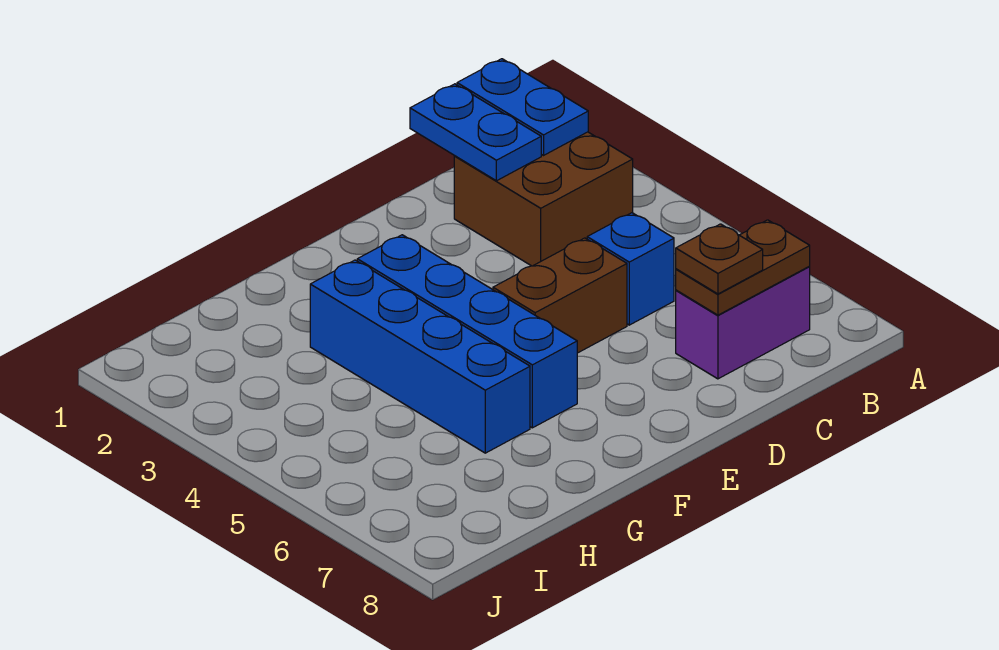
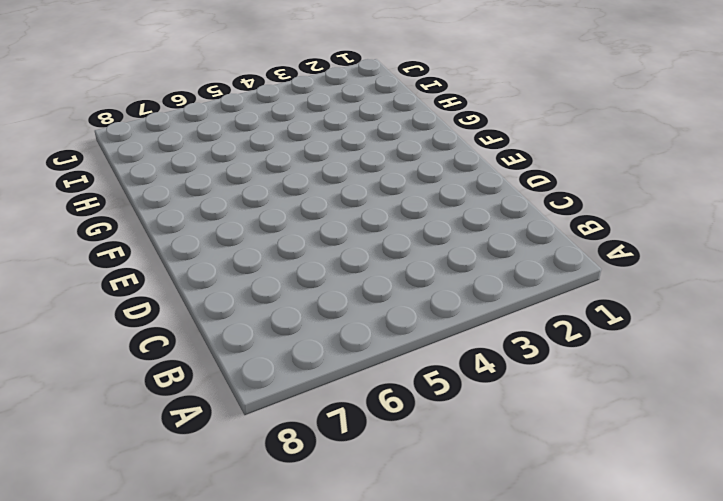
none -> brown 2x2 brick [454,132,633,266]
none -> purple 1x2 brick [676,267,810,379]

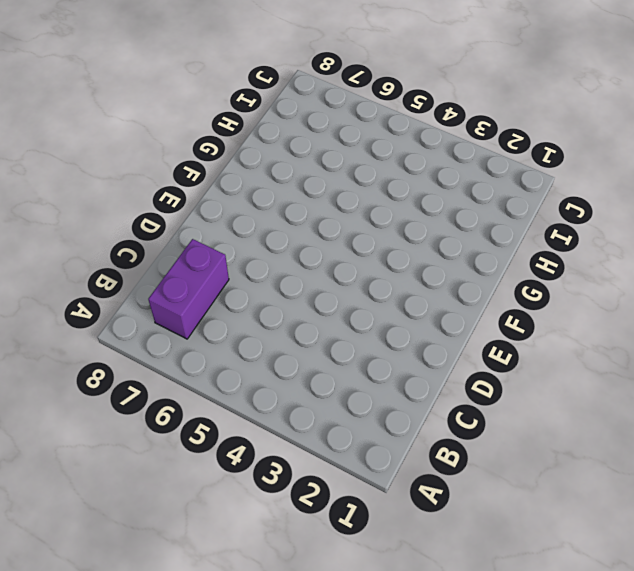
none -> brown 2x2 brick [454,132,633,266]
none -> blue 1x1 brick [587,213,674,325]

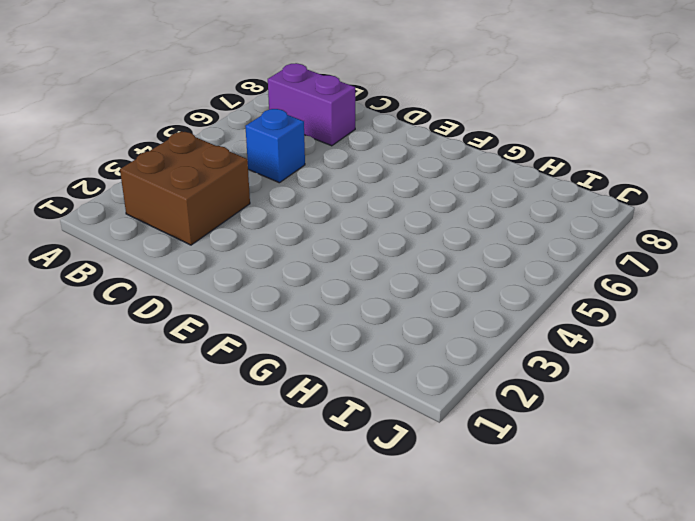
none -> brown 1x2 brick [493,238,627,353]
none -> blue 1x4 brick [357,235,577,428]

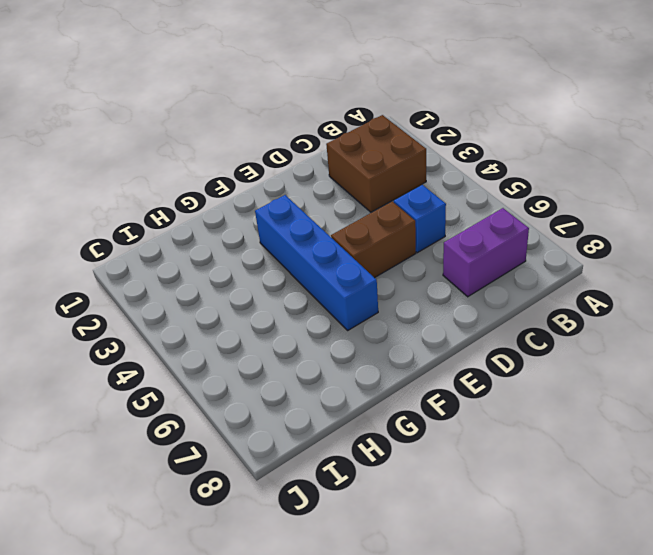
none -> blue 1x4 brick [310,260,530,453]
none -> blue 1x2 plate [457,59,588,155]

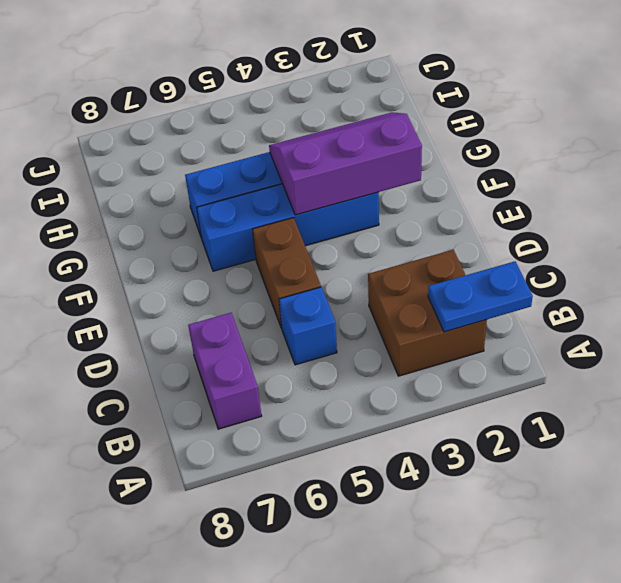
purple 2x3 slope [269,112,422,215] -> none
none -> brown 1x2 plate [676,220,810,315]
none -> blue 1x2 plate [410,84,541,181]

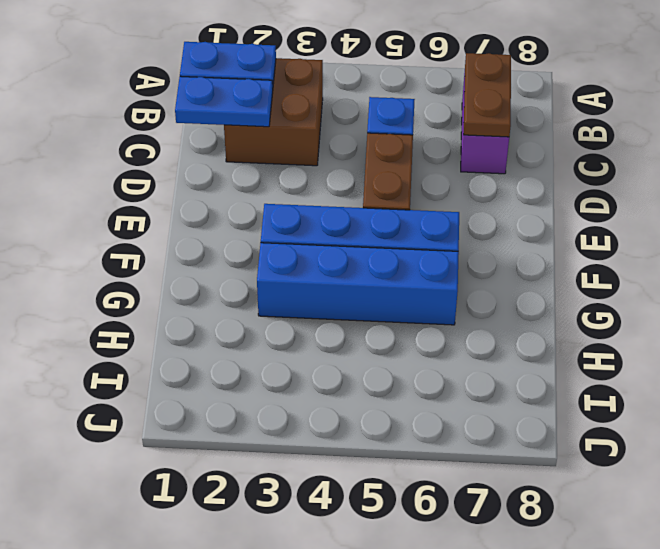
none -> brown 1x1 plate [676,224,763,294]

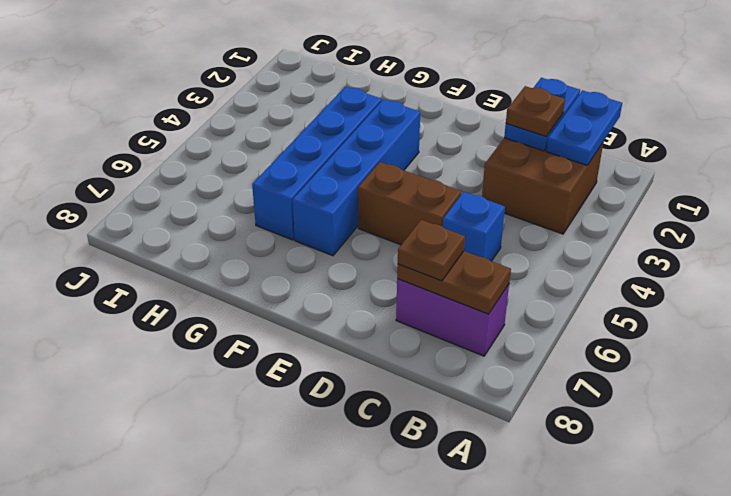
brown 1x1 plate [506,86,565,136] -> none

